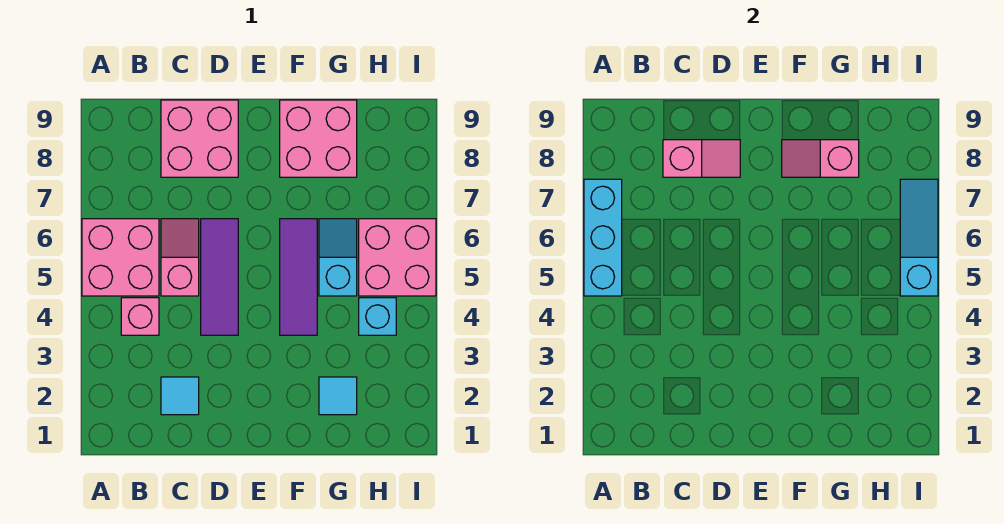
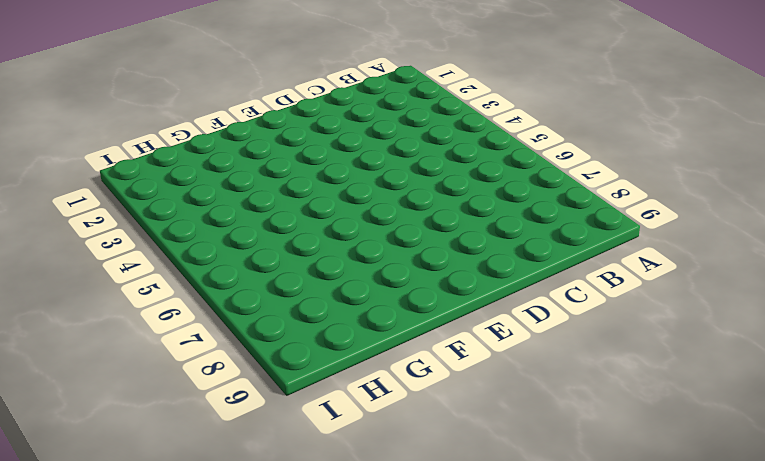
none -> pink 2x2 brick [82,219,159,296]
none -> pink 1x1 brick [121,298,159,335]
none -> cyan 1x1 tile [161,377,199,415]

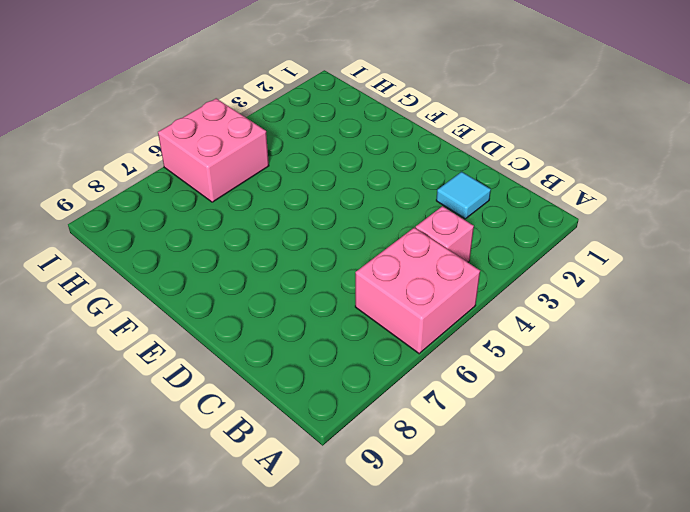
none -> pink 1x2 slope [161,219,199,296]
none -> pink 2x2 brick [161,100,238,177]
none -> purple 1x3 tile [201,219,238,335]

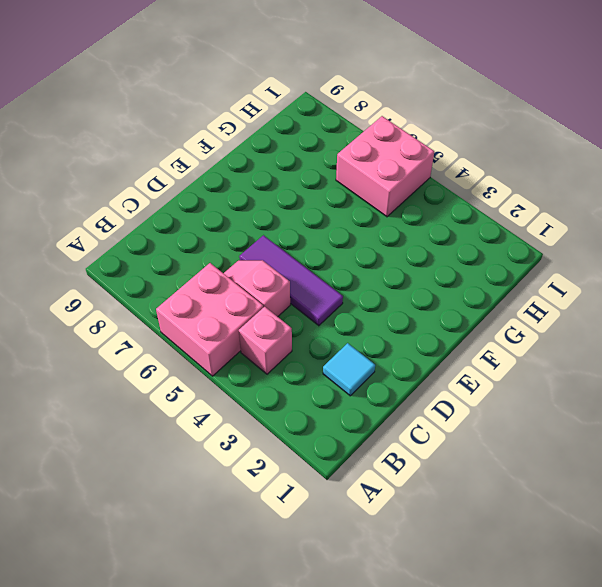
none -> pink 2x2 brick [161,100,238,177]
none -> purple 1x3 tile [280,219,317,335]
none -> pink 2x2 brick [280,100,357,177]

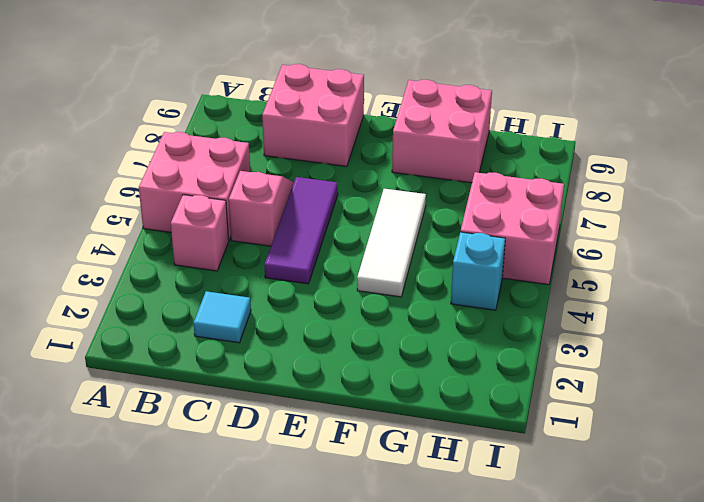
white 1x3 tile [357,189,426,297] -> purple 1x3 tile [280,219,317,335]
none -> cyan 1x1 tile [319,377,357,415]
none -> cyan 1x2 slope [319,219,357,296]
none -> cyan 1x3 brick [584,179,622,296]

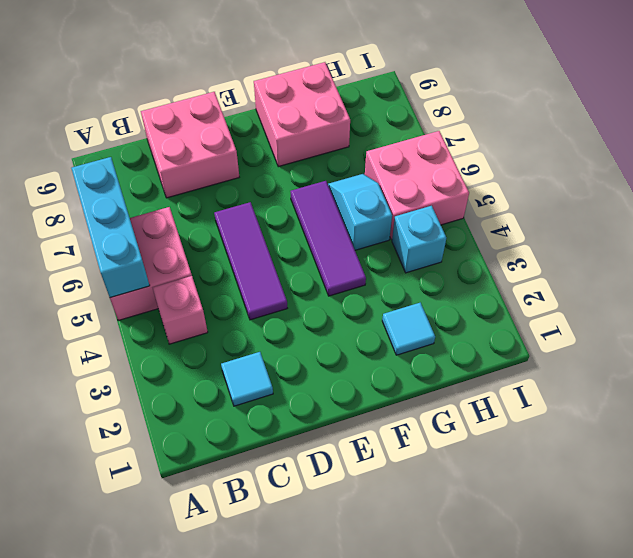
none -> pink 1x2 slope [161,219,199,296]
none -> pink 1x2 slope [663,140,740,177]
none -> pink 1x2 slope [782,140,859,177]

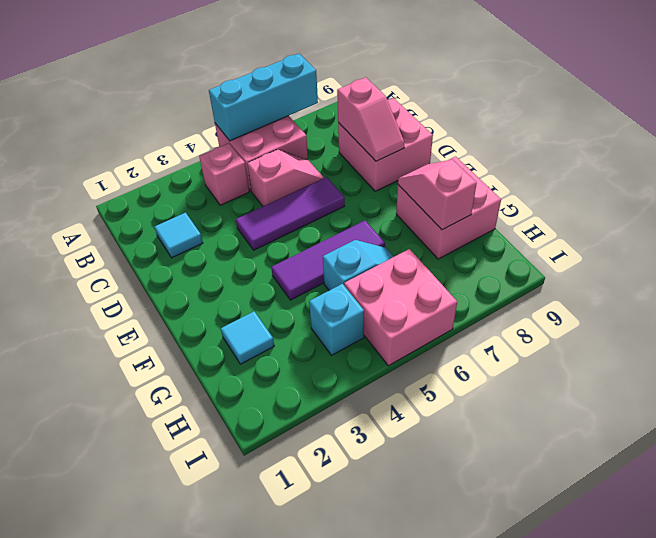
none -> cyan 1x3 slope [900,179,938,296]

